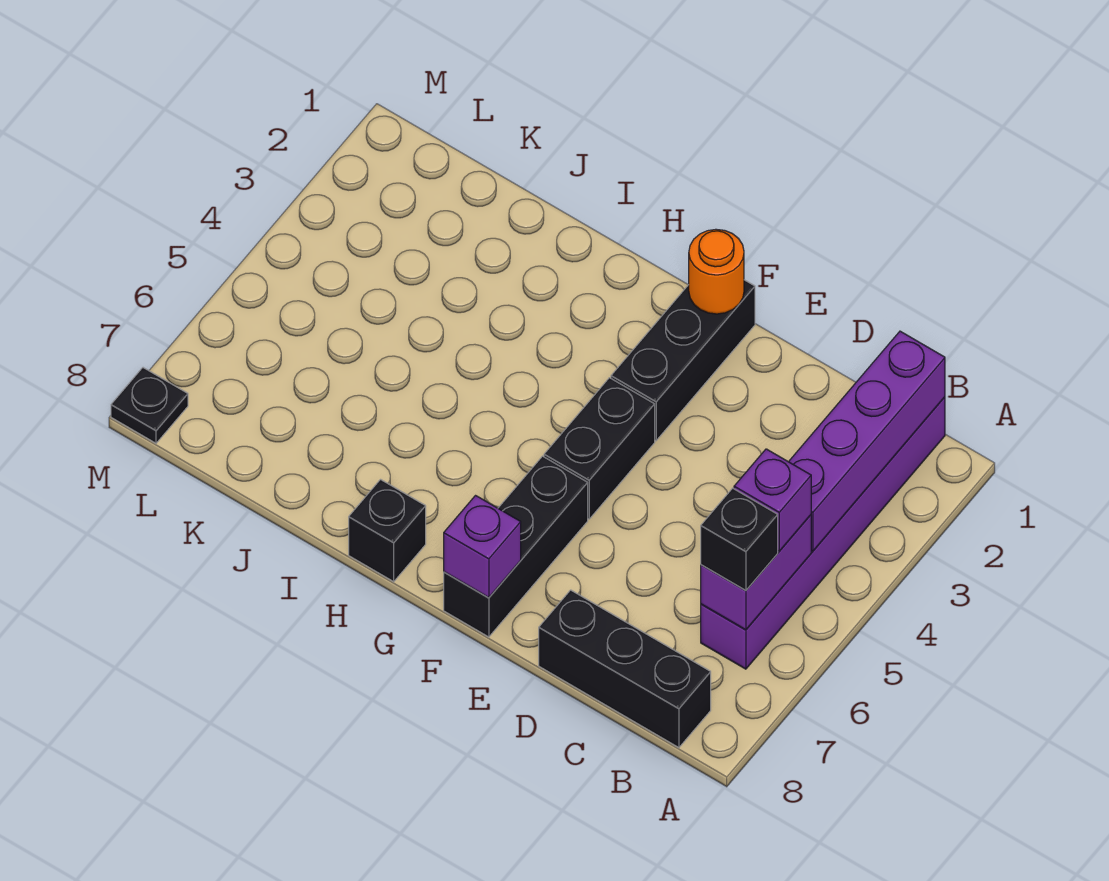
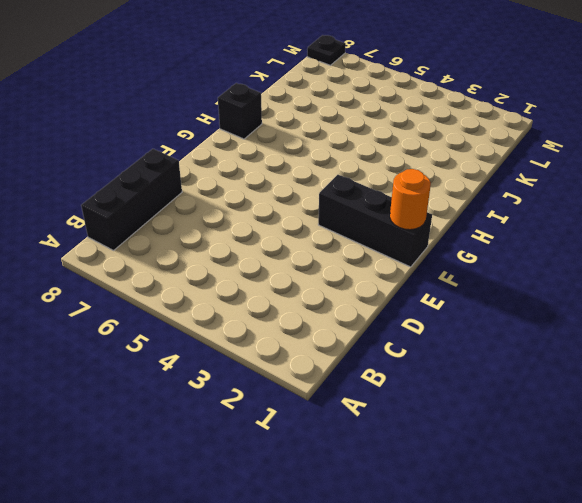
none -> purple 1x6 brick [701,397,945,669]
none -> black 1x2 brick [544,378,655,519]
none -> black 1x3 brick [444,456,588,637]

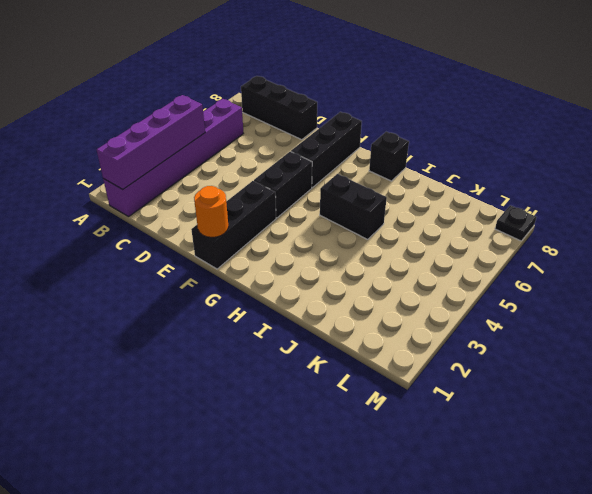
black 1x2 brick [320,174,387,240] -> none
none -> purple 1x2 brick [701,515,811,630]
none -> purple 1x1 brick [444,496,521,598]
none -> purple 1x1 brick [734,449,811,551]

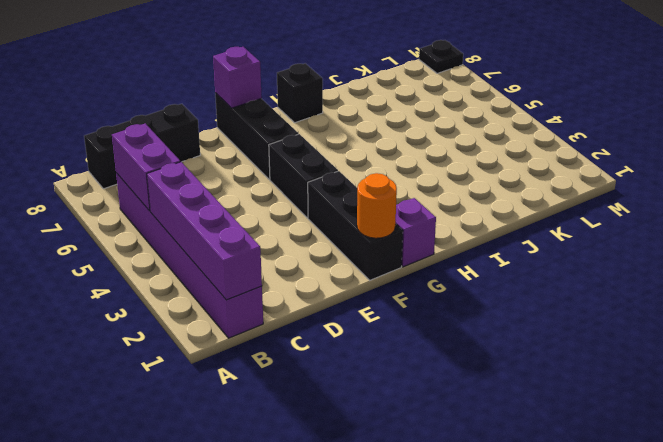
purple 1x1 brick [396,198,436,267] -> purple 1x1 brick moved to [734,449,811,551]
none -> black 1x1 brick [701,488,778,590]

